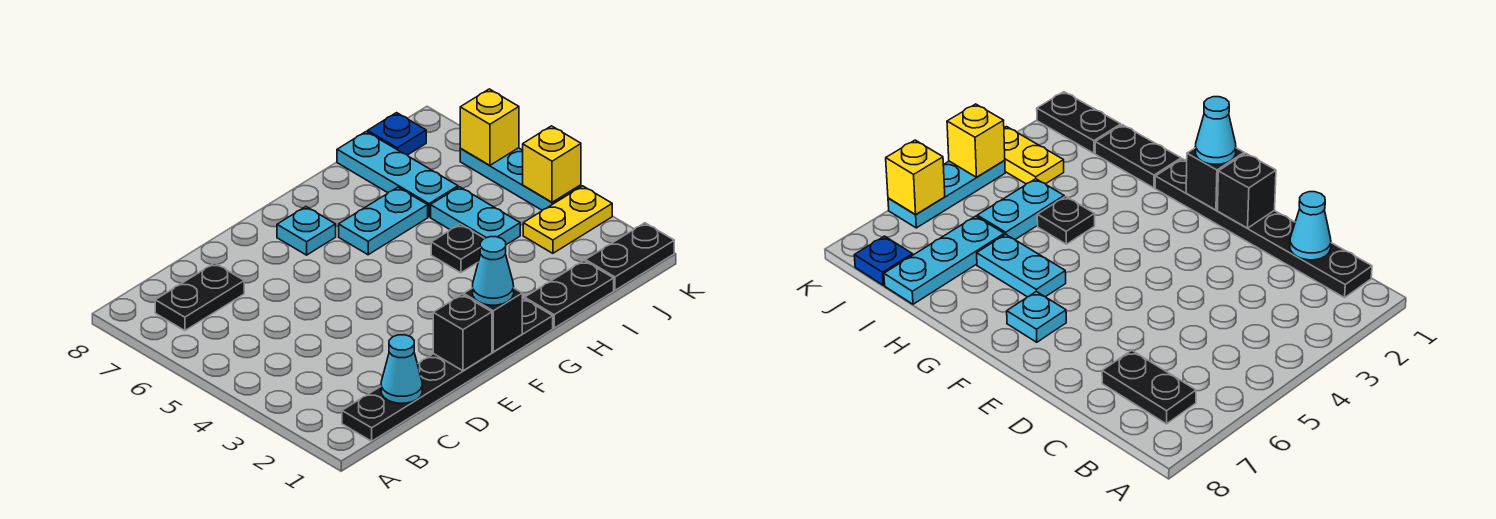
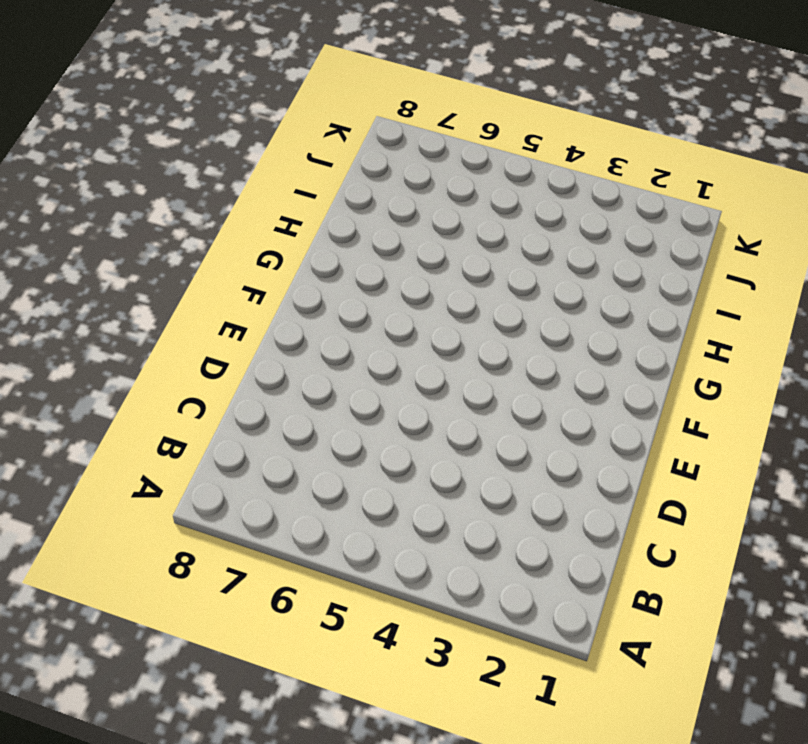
none -> black 1x6 plate [342,298,553,441]
none -> black 1x2 plate [155,263,244,331]
none -> cyan 1x1 plate [277,207,336,255]

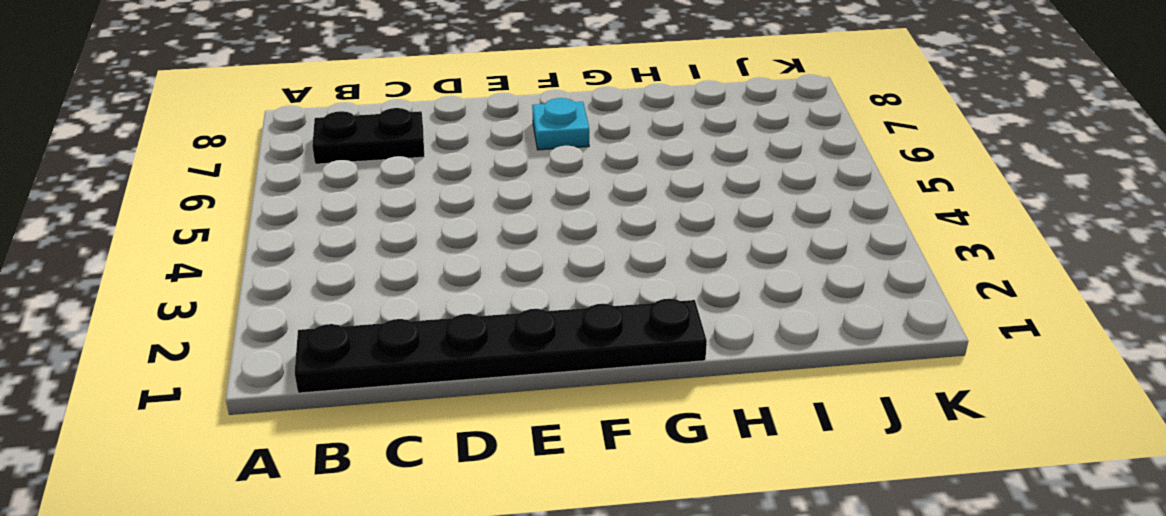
none -> cyan 1x2 plate [339,187,428,255]
none -> black 1x2 plate [525,261,614,328]
none -> black 1x1 plate [431,224,484,273]

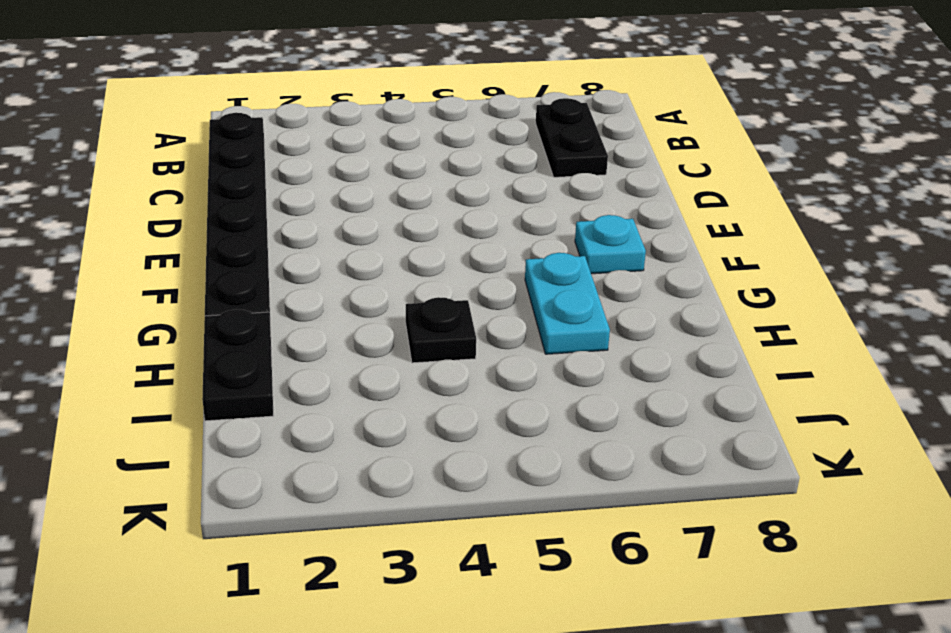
none -> cyan 1x2 plate [431,187,520,245]
none -> cyan 1x3 plate [337,132,458,217]
none -> black 1x2 plate [585,223,674,290]

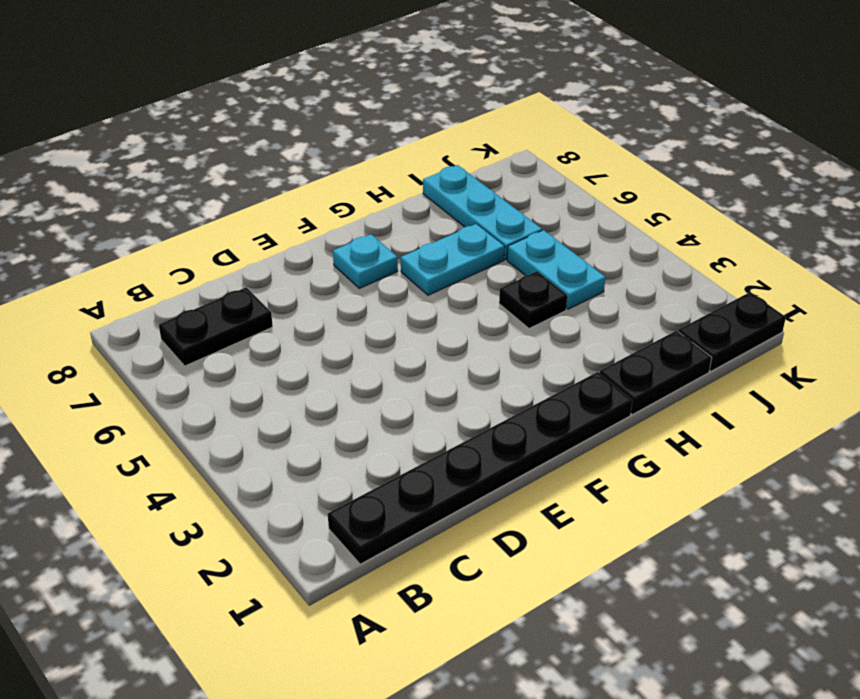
none -> yellow 1x2 plate [523,186,612,253]
none -> blue 1x1 plate [368,113,426,155]
none -> cyan 1x3 plate [460,148,581,210]

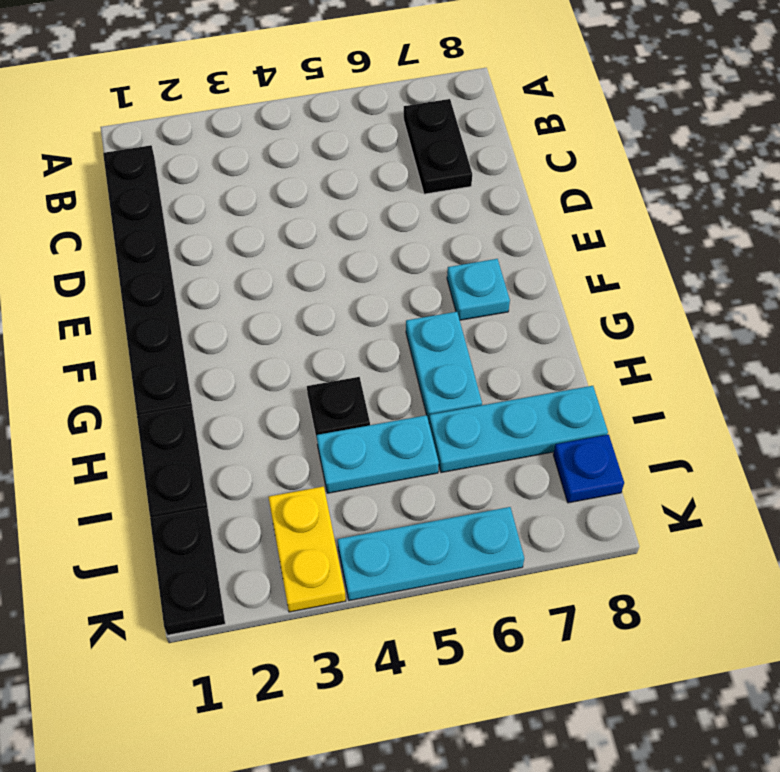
none -> cyan 1x1 cone [381,335,422,403]
none -> black 1x1 brick [433,294,492,371]
none -> black 1x1 brick [464,288,522,352]

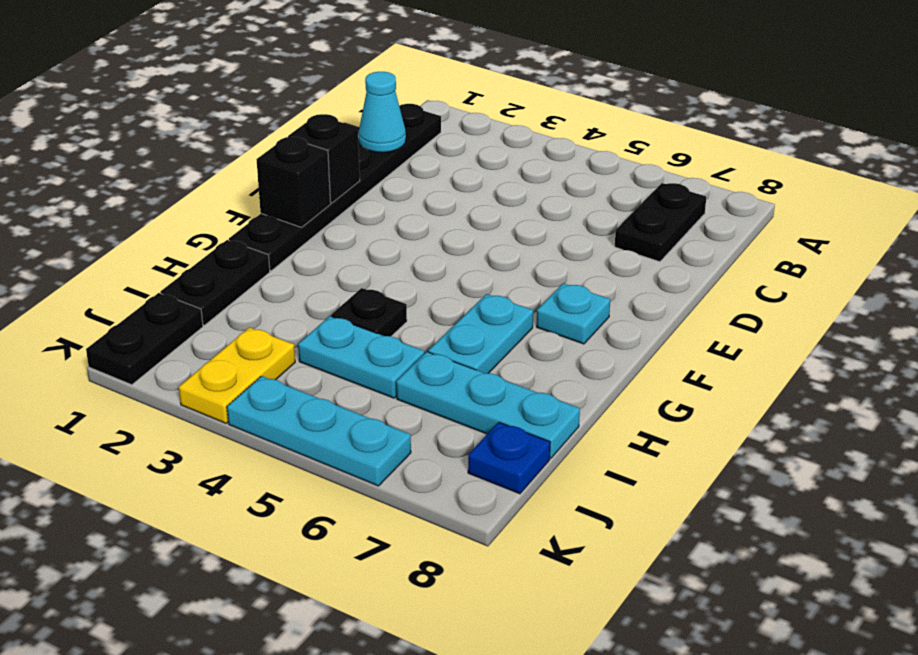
none -> yellow 1x1 brick [523,126,581,202]
none -> yellow 1x1 brick [460,89,519,165]
none -> cyan 1x1 cone [473,237,514,305]

